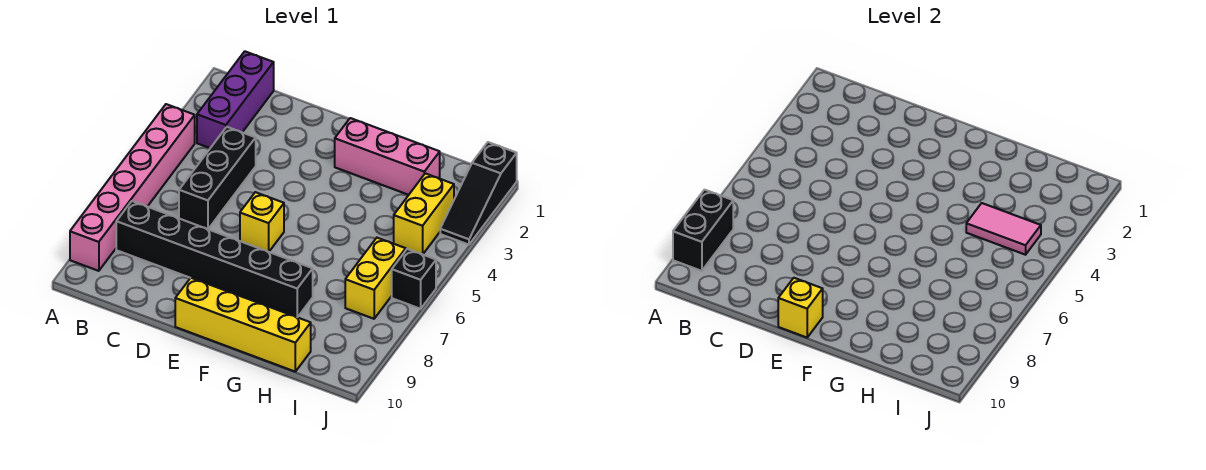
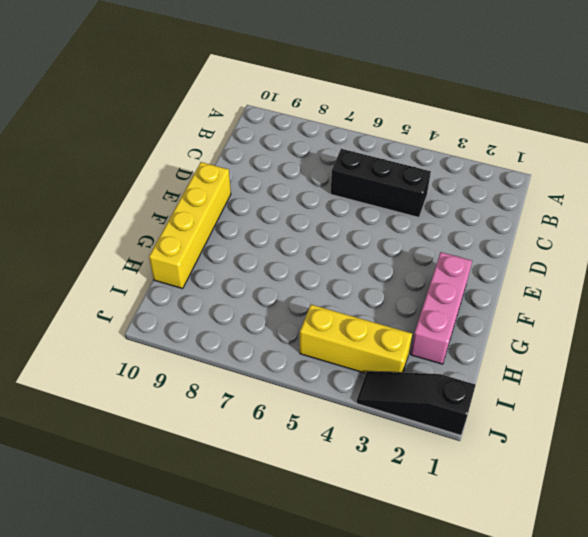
yellow 1x3 brick [300,305,412,373] -> yellow 1x2 brick [394,173,454,254]
none -> pink 1x6 brick [70,104,195,271]
none -> purple 1x3 brick [197,51,274,148]
none -> black 1x6 brick [116,201,313,317]

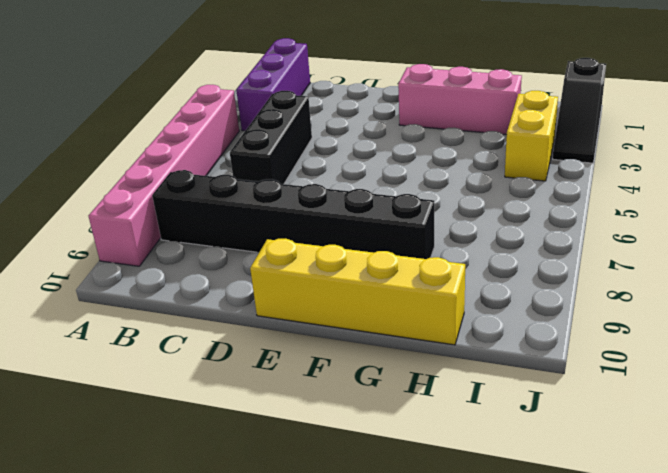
none -> yellow 1x1 brick [240,192,284,252]
none -> yellow 1x2 brick [345,238,406,319]
none -> black 1x1 brick [392,249,436,309]

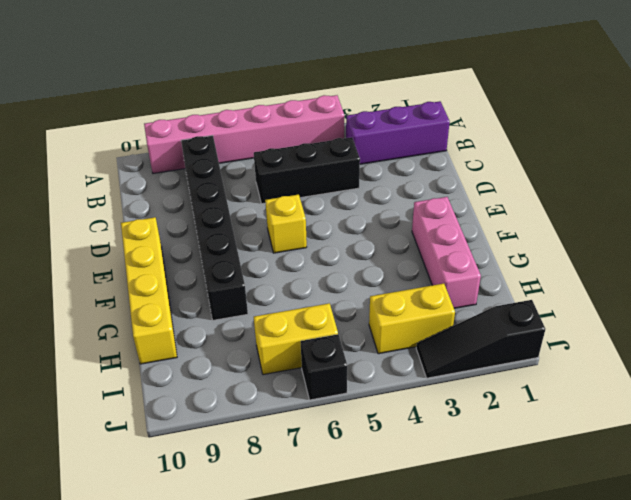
none -> black 1x2 brick [673,190,733,271]
none -> yellow 1x1 brick [778,278,823,338]
none -> pink 1x2 tile [966,203,1041,255]

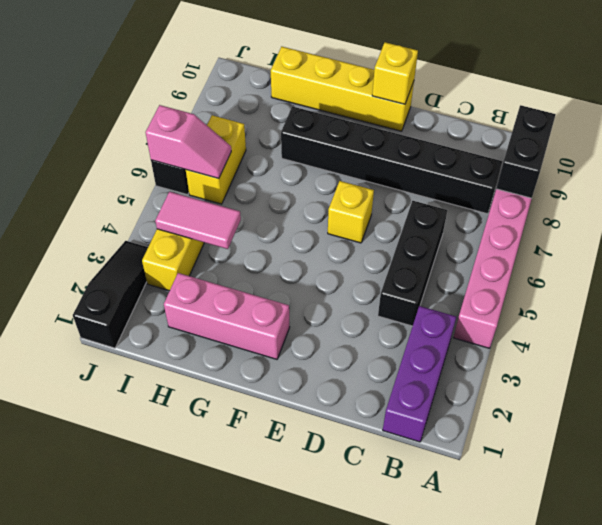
pink 1x2 slope [146,105,231,179] -> none

